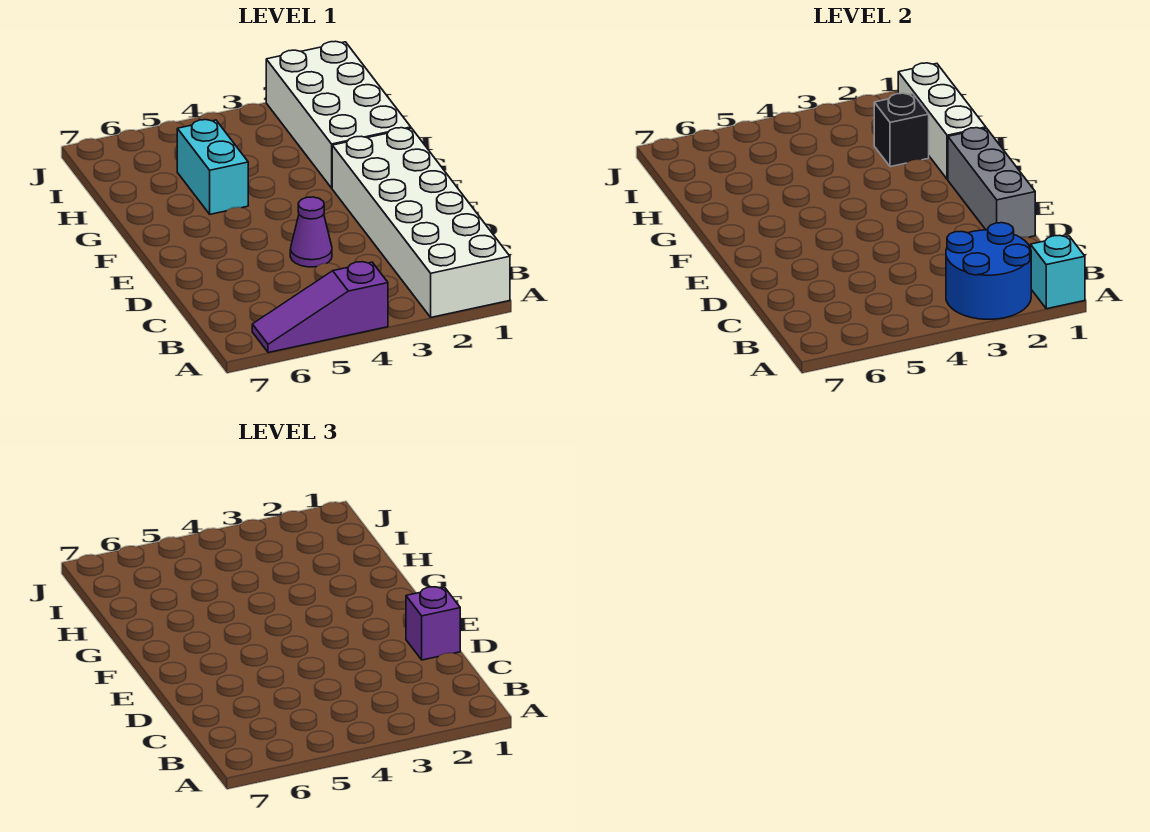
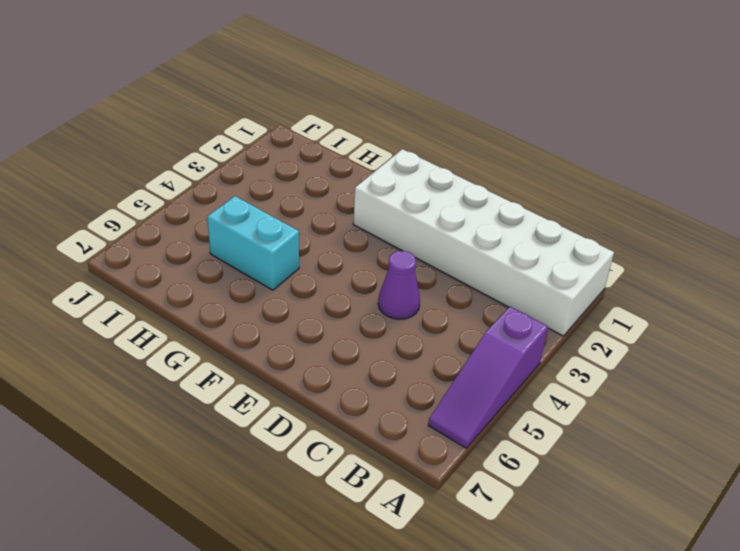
none -> white 2x4 brick [266,41,411,188]
none -> cyan 1x1 brick [1031,235,1085,309]

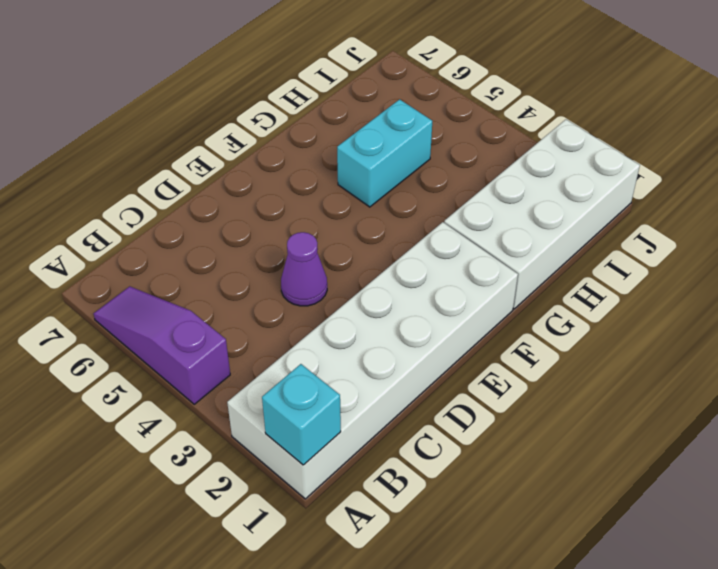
none -> blue 2x2 round brick [946,223,1031,319]
none -> grey 1x3 brick [948,128,1035,237]

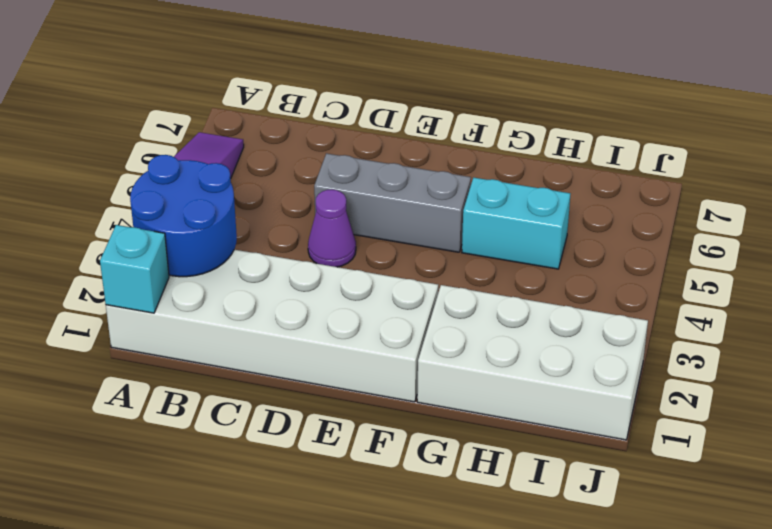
grey 1x3 brick [314,153,471,252] -> grey 1x3 brick moved to [948,128,1035,237]
none -> white 1x3 brick [898,63,986,179]
none -> black 1x1 brick [874,93,929,167]

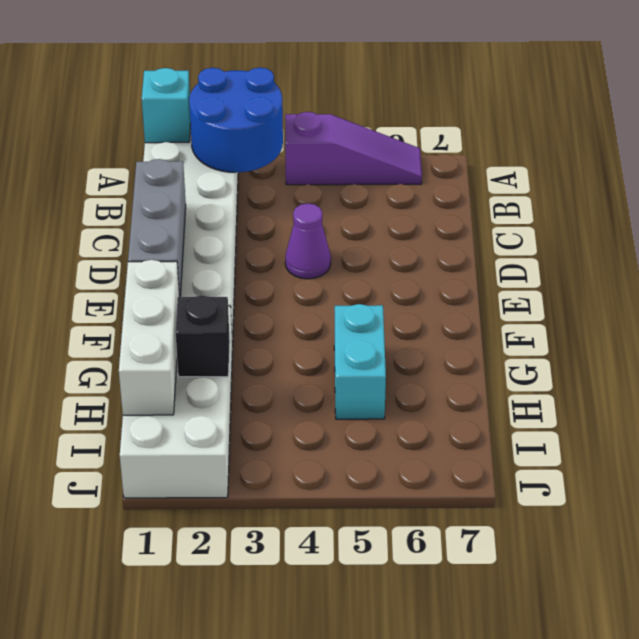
none -> purple 1x1 brick [406,587,460,660]

